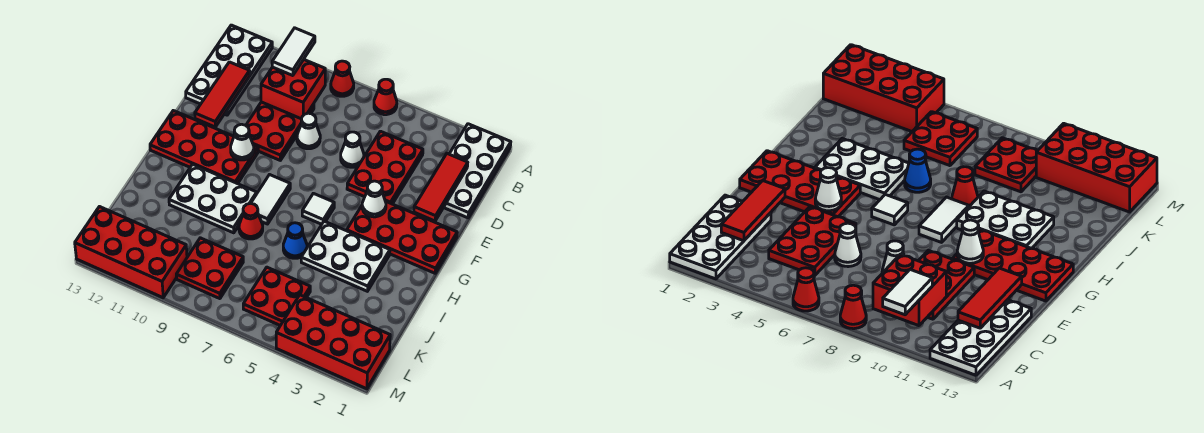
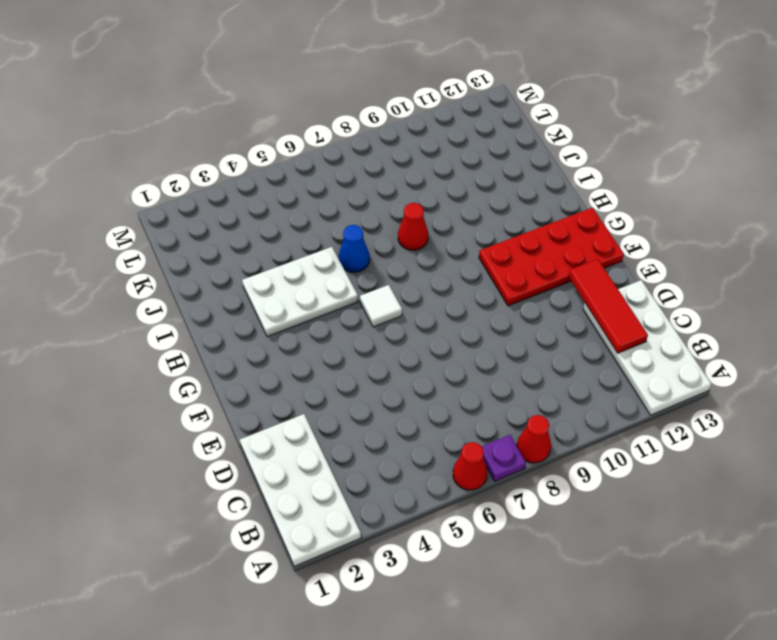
purple 1x1 plate [482,435,526,481] -> none
none -> red 2x3 plate [347,131,423,204]
none -> red 2x3 plate [246,102,314,160]
none -> white 1x1 cone [341,132,364,167]

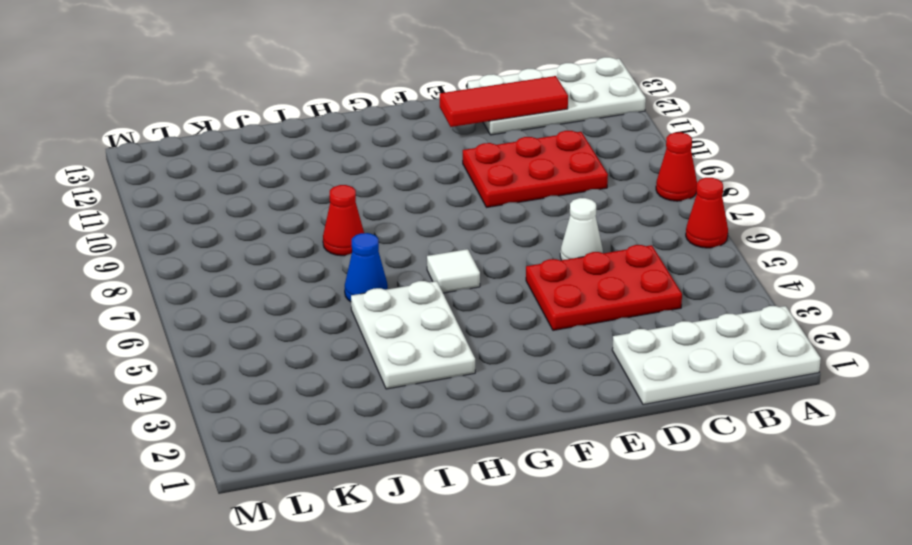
none -> white 1x1 cone [297,113,320,149]
none -> red 2x4 plate [347,202,457,273]
none -> red 2x4 plate [150,111,258,184]

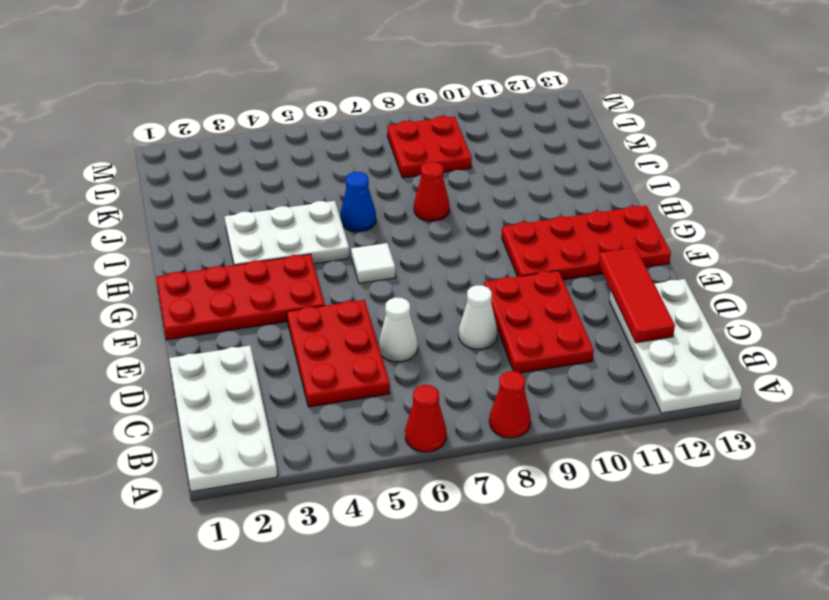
none -> white 1x2 tile [251,175,290,224]
none -> white 2x3 plate [169,164,257,233]
none -> red 2x2 plate [243,267,310,326]

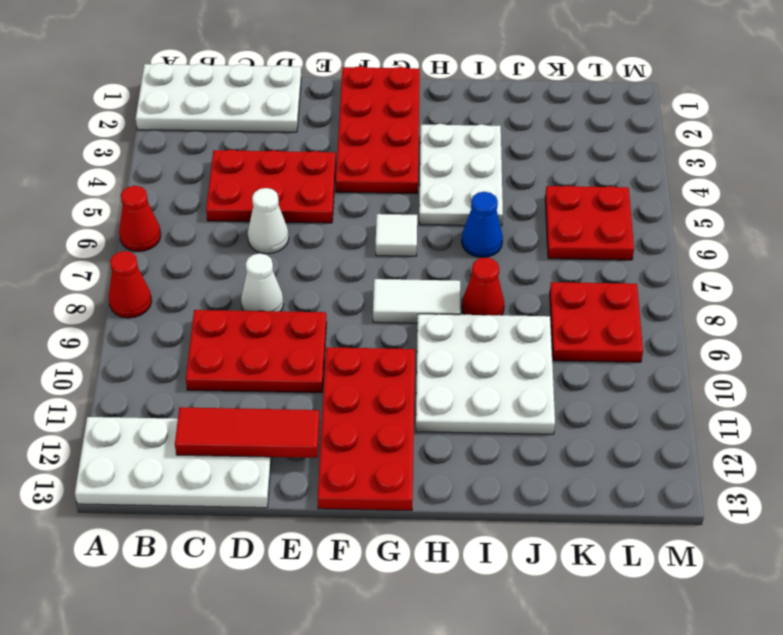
white 3x3 plate [416,314,555,434] -> white 2x3 plate [169,164,257,233]
none -> red 2x4 brick [276,295,390,389]
none -> red 2x4 brick [75,207,187,298]
none -> red 2x2 brick [261,60,325,119]

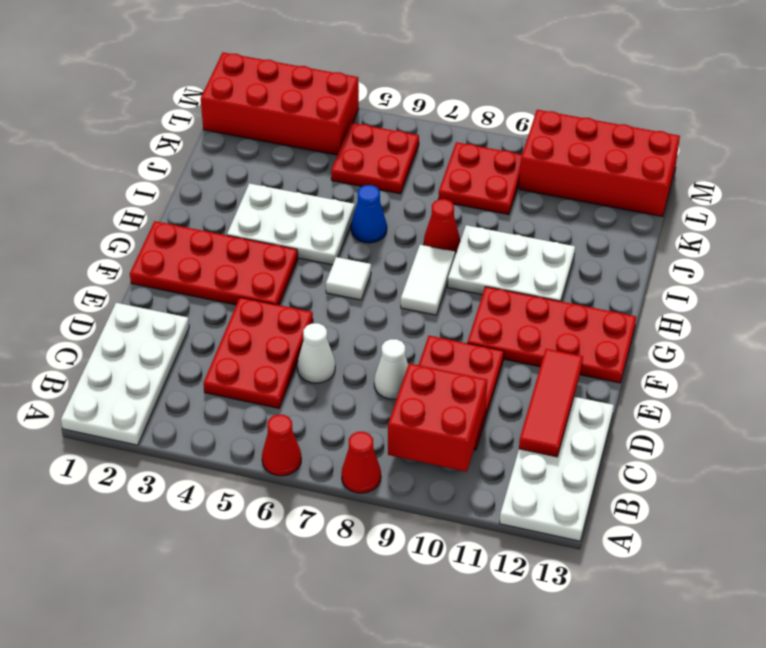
none -> red 1x3 tile [414,154,468,221]
none -> white 1x1 cone [362,181,386,217]
none -> white 1x1 cone [231,124,254,160]

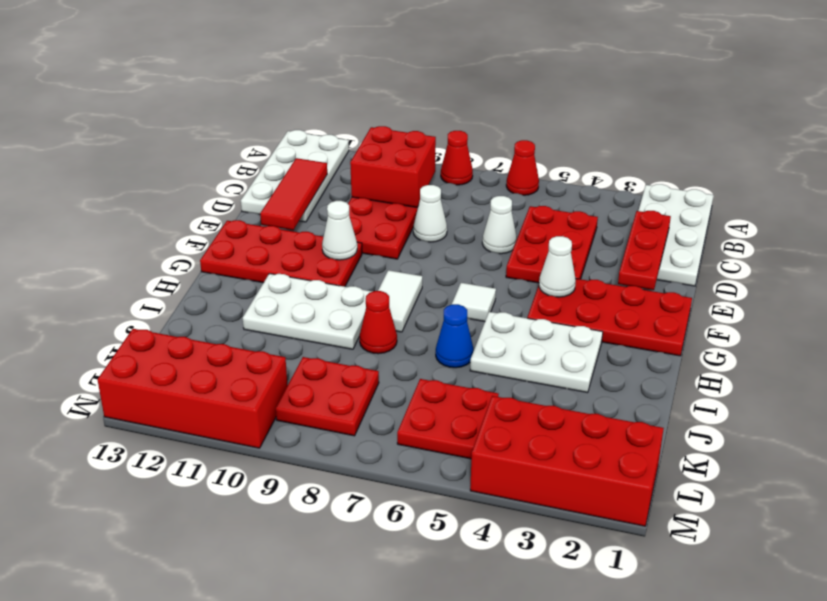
red 1x3 plate [618,211,671,290] -> red 1x3 tile [414,154,468,221]
none -> white 1x2 tile [272,28,315,76]

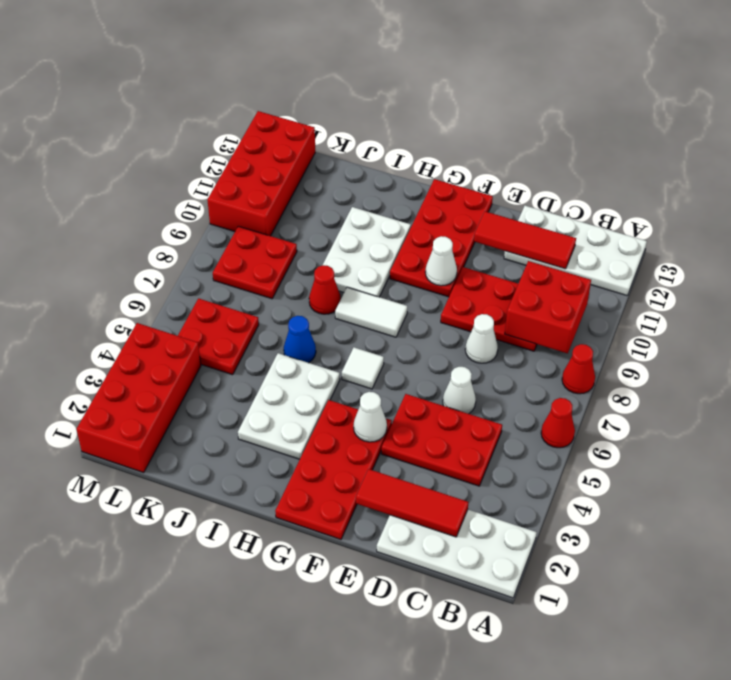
none -> white 1x2 tile [272,28,315,76]

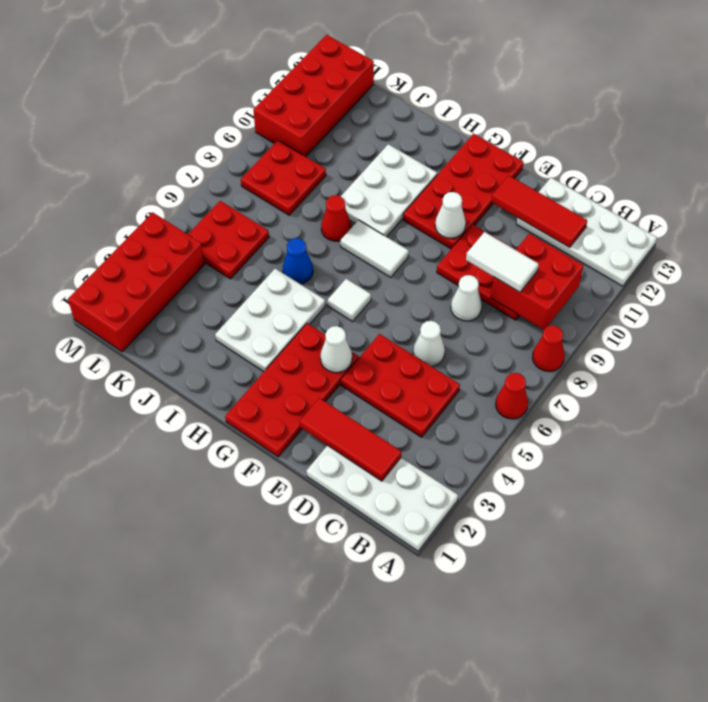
white 1x2 tile [466,232,539,292] -> white 1x2 tile moved to [272,28,315,76]

